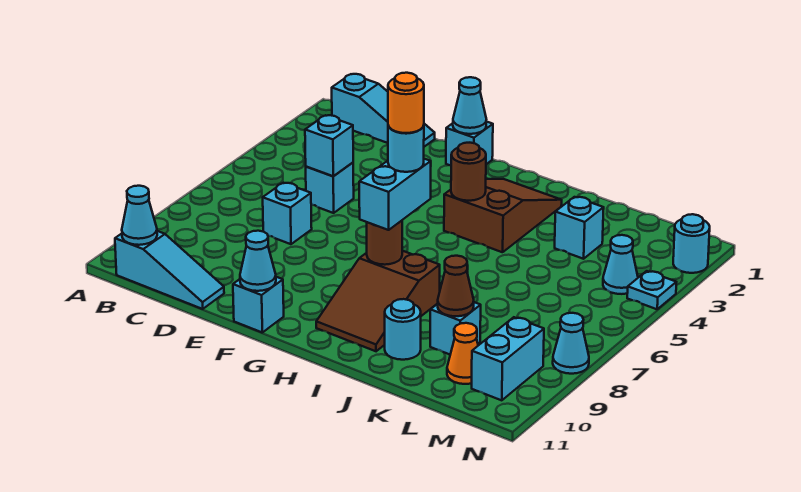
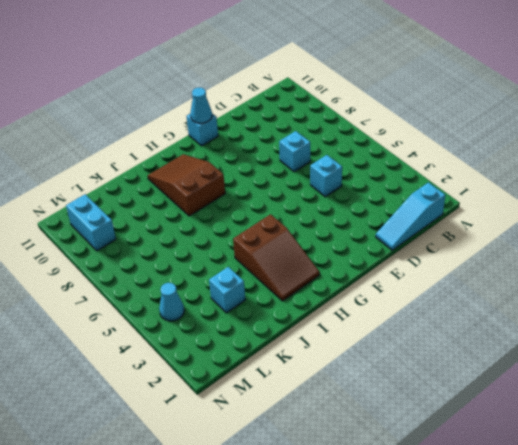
none -> cyan 1x3 slope [115,231,224,309]
none -> cyan 1x1 brick [446,122,493,165]
none -> cyan 1x1 round brick [385,299,421,360]

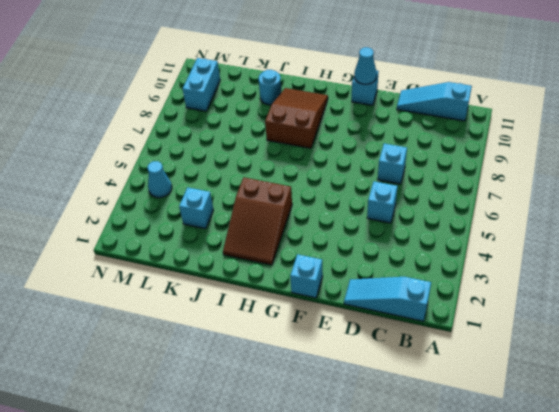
none -> cyan 1x1 brick [430,302,481,354]
none -> orange 1x1 cone [447,323,478,384]
none -> cyan 1x1 round brick [673,214,710,273]

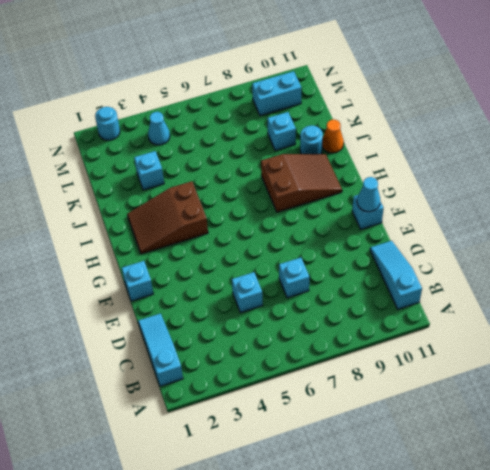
orange 1x1 cone [322,119,344,153] -> orange 1x1 cone moved to [447,323,478,384]
none -> cyan 1x1 plate [627,271,676,309]
none -> cyan 1x1 cone [553,313,589,374]
none -> cyan 1x1 cone [122,186,157,245]

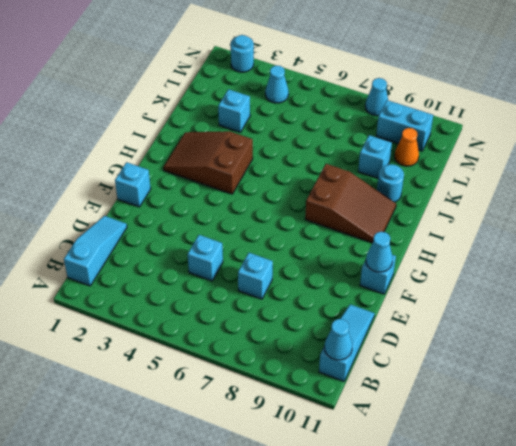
none -> cyan 1x1 plate [627,271,676,309]
none -> cyan 1x1 brick [305,115,353,176]
none -> cyan 1x1 cone [453,77,486,134]

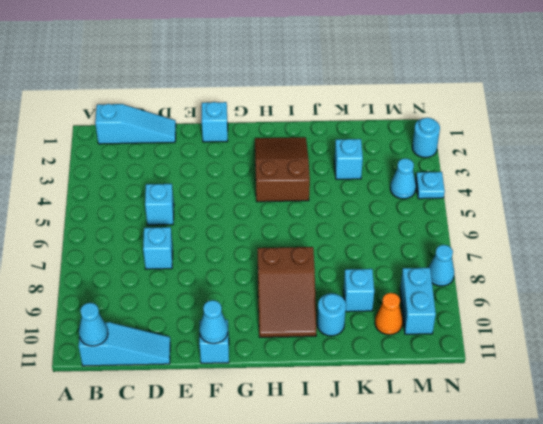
none -> cyan 1x1 brick [305,115,353,176]
none -> cyan 1x1 cone [453,77,486,134]
none -> brown 1x1 round brick [451,143,486,201]

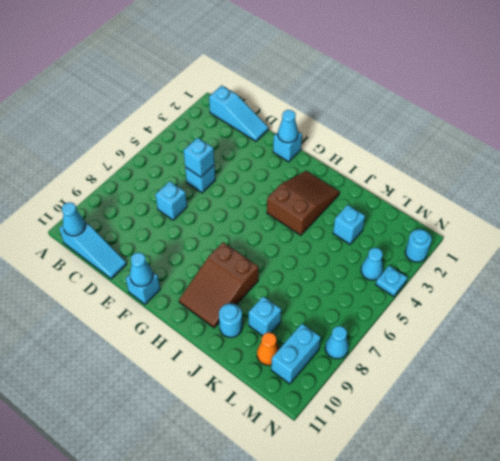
none -> brown 1x1 round brick [451,143,486,201]
none -> brown 1x1 round brick [367,221,402,265]
none -> brown 1x1 cone [438,256,474,316]

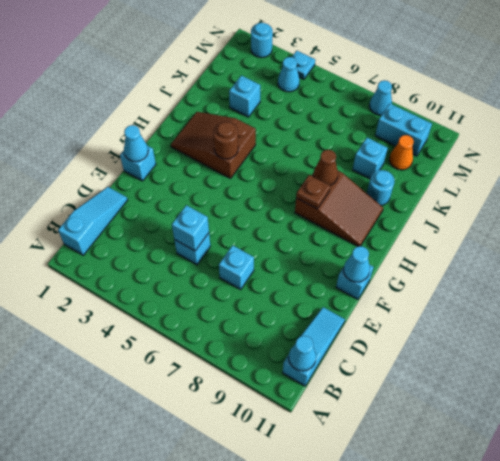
brown 1x1 plate [296,175,330,209] -> brown 1x1 round brick [367,221,402,265]
brown 1x1 cone [314,150,338,185] -> brown 1x1 cone moved to [438,256,474,316]
none -> cyan 1x2 brick [359,159,431,230]
none -> cyan 1x1 round brick [388,125,424,172]
none -> orange 1x1 round brick [388,73,424,133]

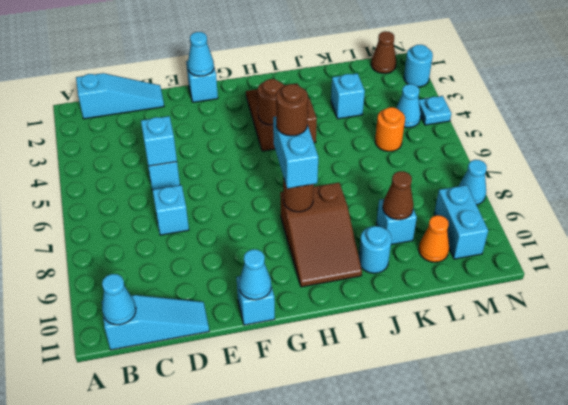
brown 1x1 round brick [276,84,308,136] -> cyan 1x1 round brick [388,125,424,172]
orange 1x1 round brick [375,107,405,151] -> orange 1x1 round brick moved to [388,73,424,133]
brown 1x1 cone [371,31,396,73] -> none

